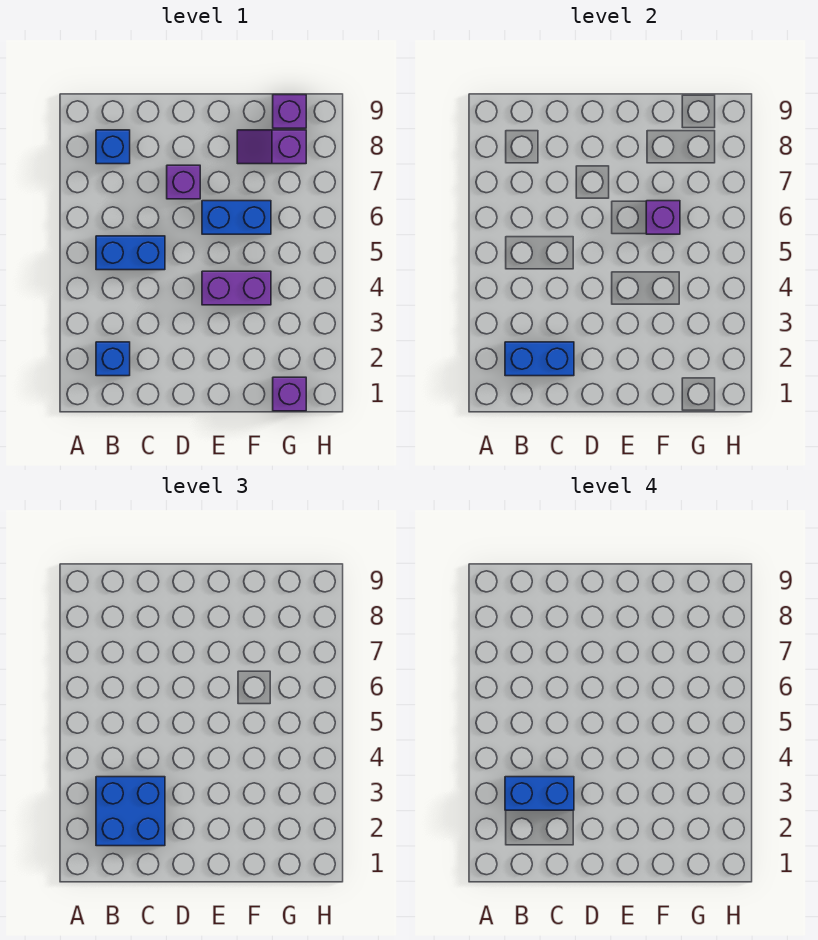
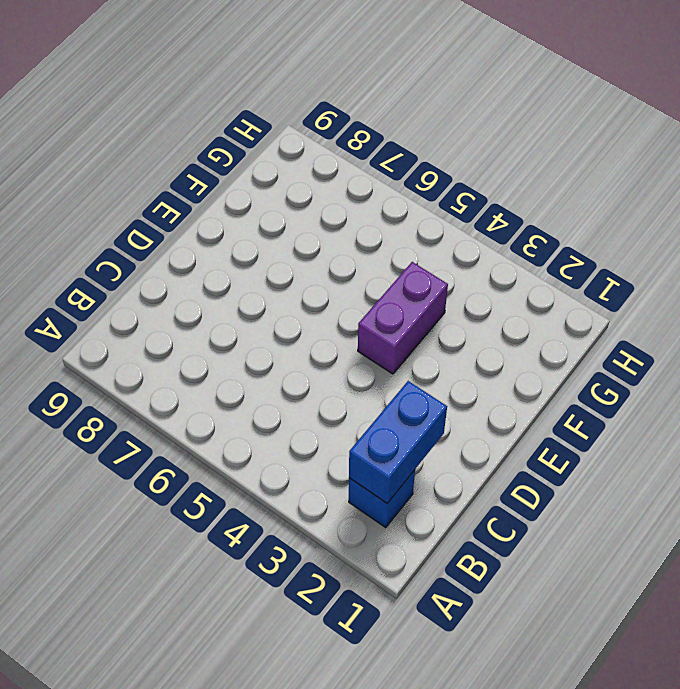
none -> blue 1x2 brick [96,236,165,270]
none -> blue 1x1 brick [96,130,130,164]
none -> purple 1x1 brick [167,165,200,199]

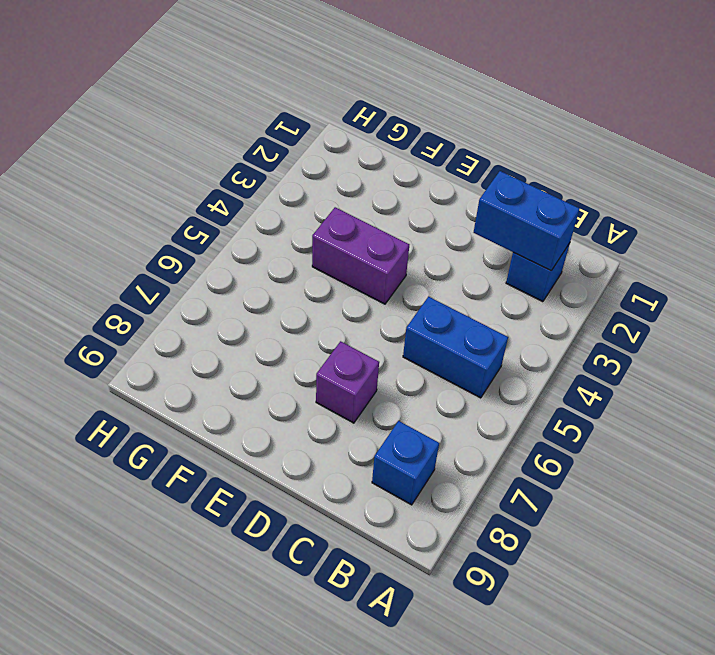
none -> blue 1x2 brick [202,201,271,234]
none -> purple 1x2 slope [237,130,306,164]
none -> purple 1x1 brick [273,377,306,411]

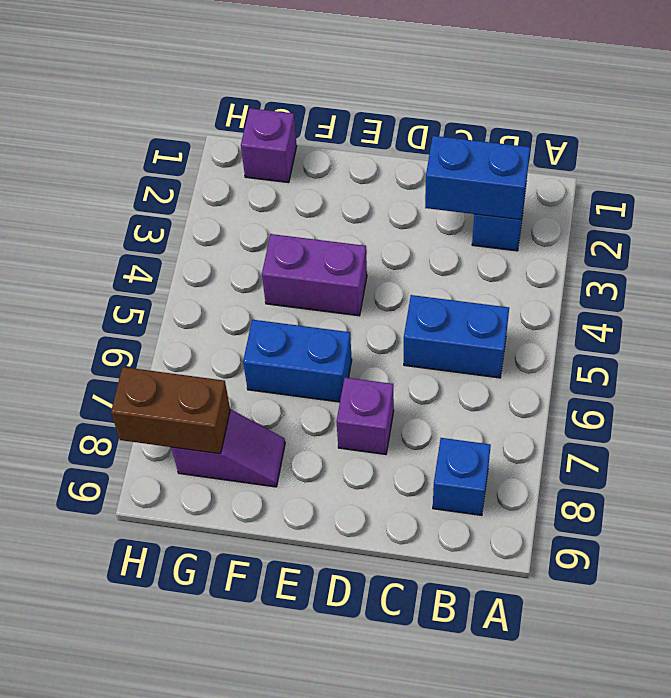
brown 1x2 brick [111,367,230,454] -> none
none -> purple 1x1 brick [273,95,306,128]
none -> purple 1x1 brick [646,201,680,234]
none -> blue 2x2 brick [96,777,165,846]

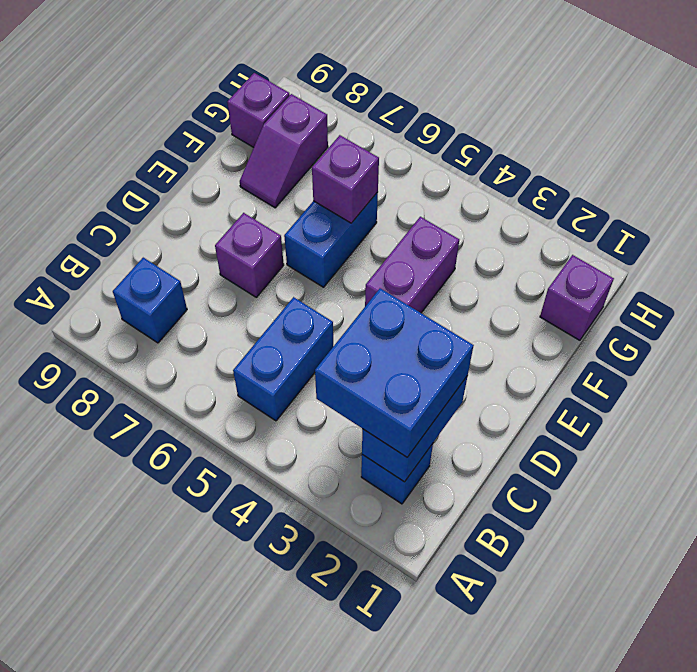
none -> blue 1x2 brick [505,777,574,810]

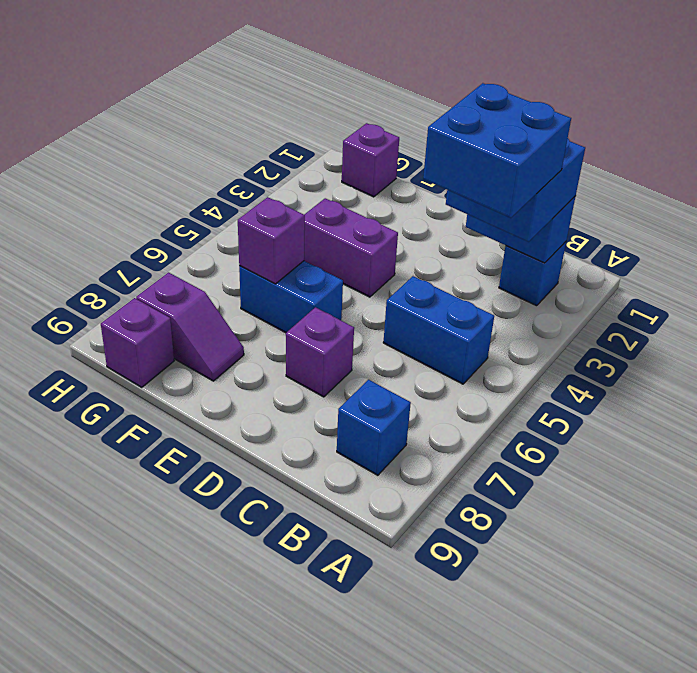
blue 2x2 brick [423,83,571,218] -> blue 1x2 brick [505,777,574,810]

